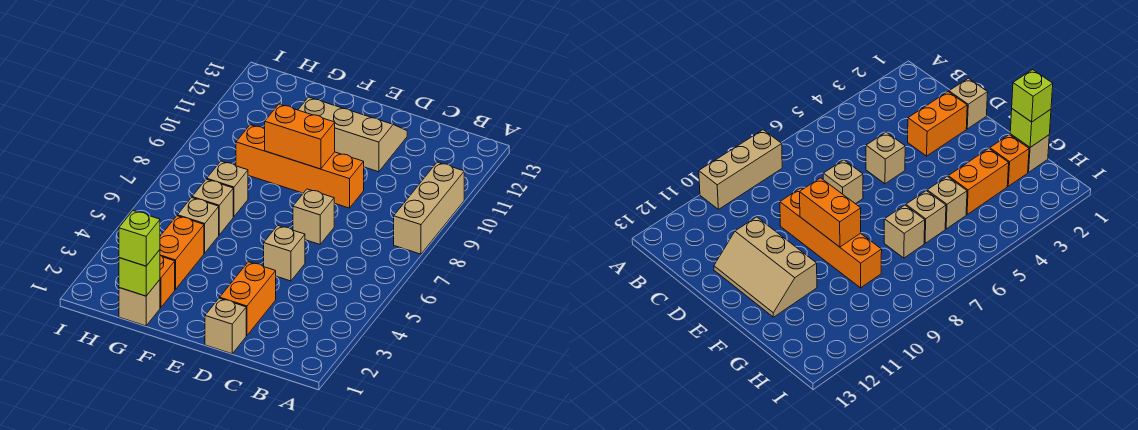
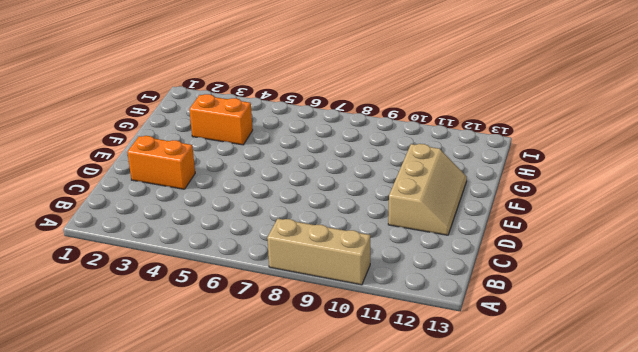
none -> tan 1x1 brick [205,298,246,354]
none -> tan 1x1 brick [264,226,305,281]
none -> tan 1x1 brick [293,189,334,244]

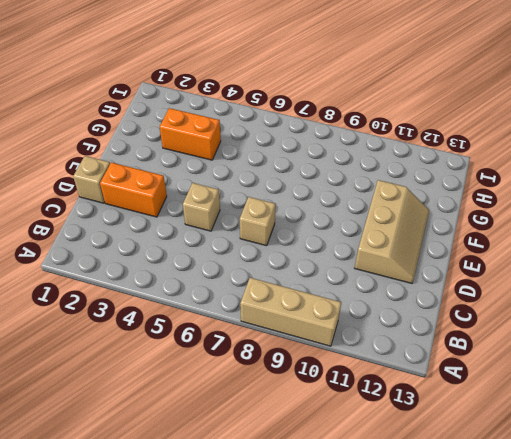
none -> orange 1x4 brick [236,125,364,208]
none -> tan 1x1 brick [119,280,160,326]
none -> orange 1x1 brick [160,255,175,308]

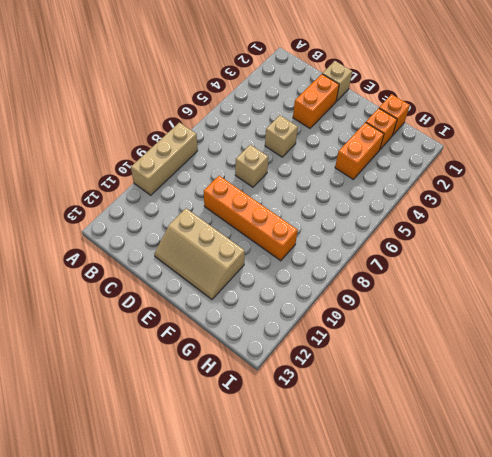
orange 1x1 brick [379,94,410,135] -> tan 1x1 brick [119,280,160,326]
none -> tan 1x1 brick [177,198,219,253]
none -> tan 1x1 brick [192,179,233,235]
none -> tan 1x1 brick [207,161,248,217]

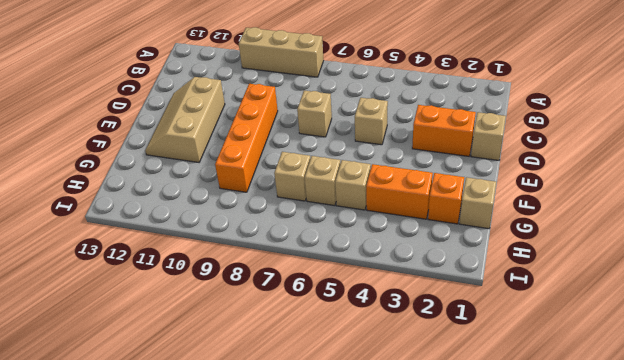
none -> orange 1x2 brick [265,104,335,169]
none -> lime 1x1 brick [119,250,160,296]
none -> lime 1x1 brick [119,211,160,266]

